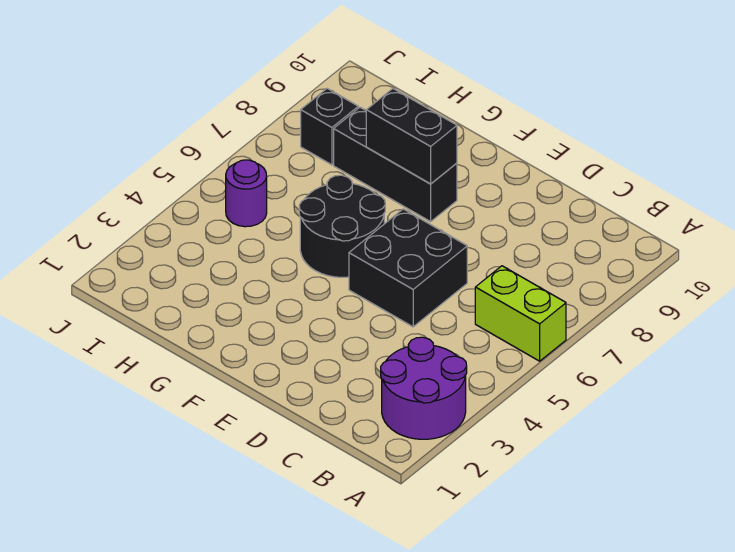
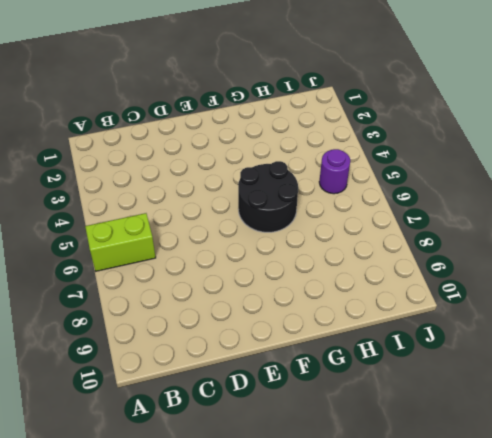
none -> purple 2x2 round brick [381,337,467,439]
none -> black 2x2 brick [349,209,467,327]

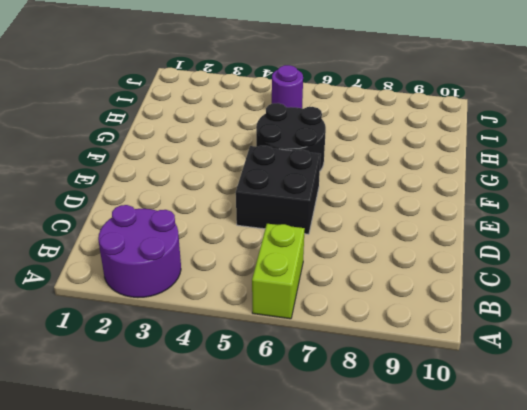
none -> black 1x3 brick [334,107,457,222]
none -> black 1x1 brick [301,88,358,165]

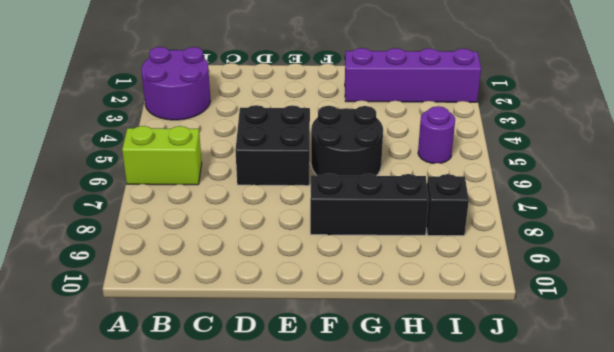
purple 1x4 brick [345,48,481,102] -> none
none -> black 1x2 brick [366,89,457,184]

